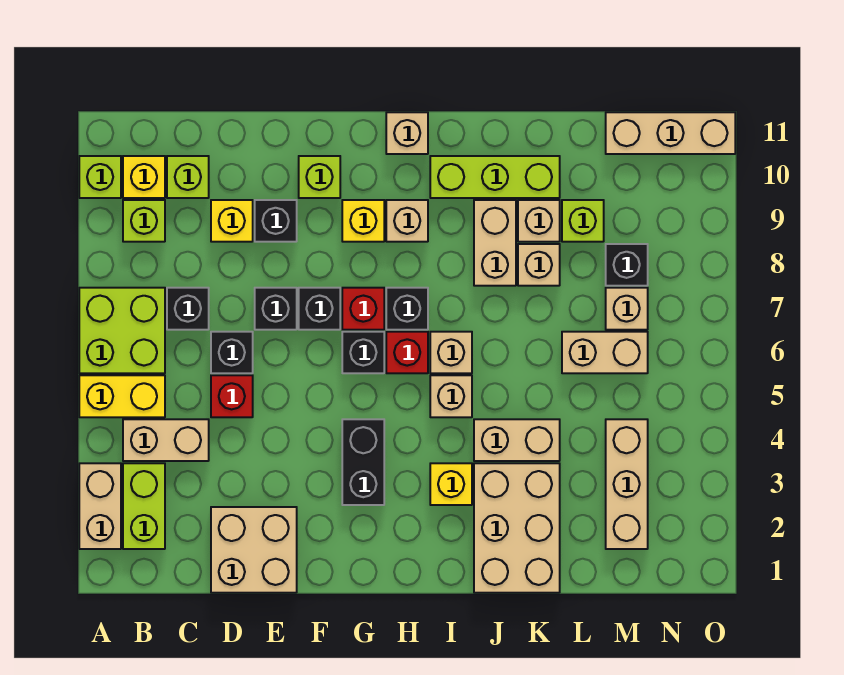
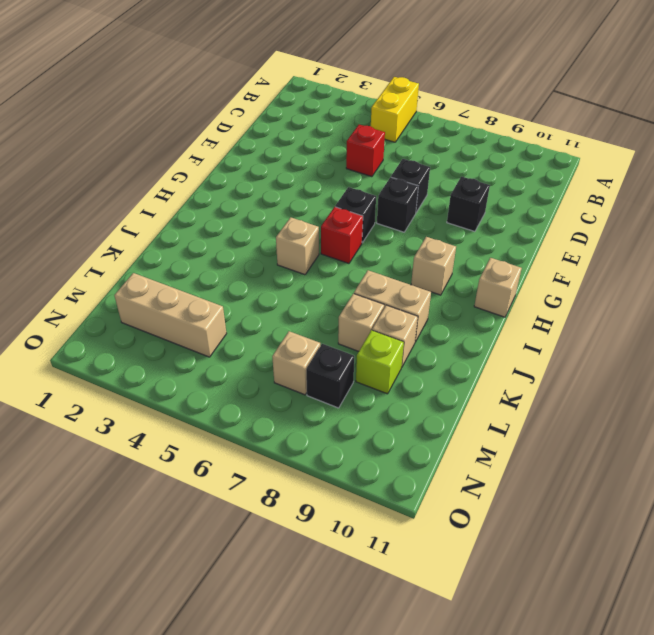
none -> tan 1x2 brick [79,463,121,549]
none -> lime 2x2 brick [79,288,165,373]
none -> lime 1x1 brick [79,156,121,198]
none -> lime 1x2 brick [123,463,165,549]

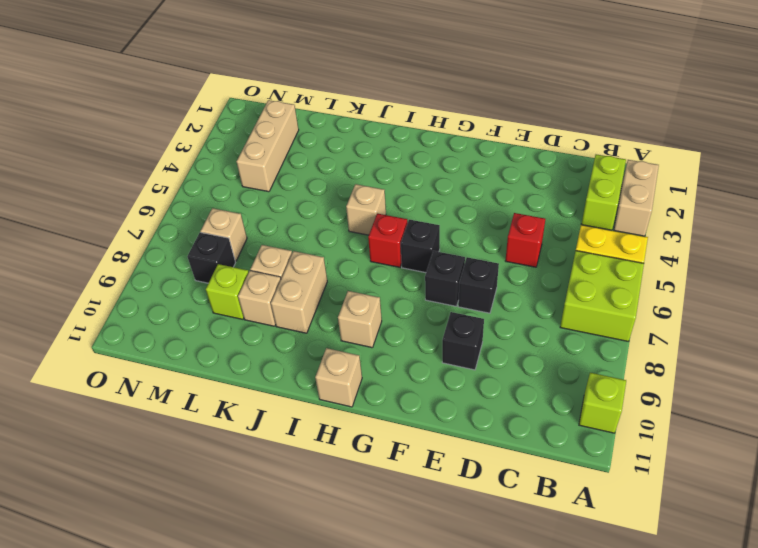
none -> tan 1x2 brick [123,419,209,461]
none -> lime 1x1 brick [123,200,165,242]
none -> yellow 1x1 brick [123,156,165,198]
none -> black 1x1 brick [167,288,209,330]

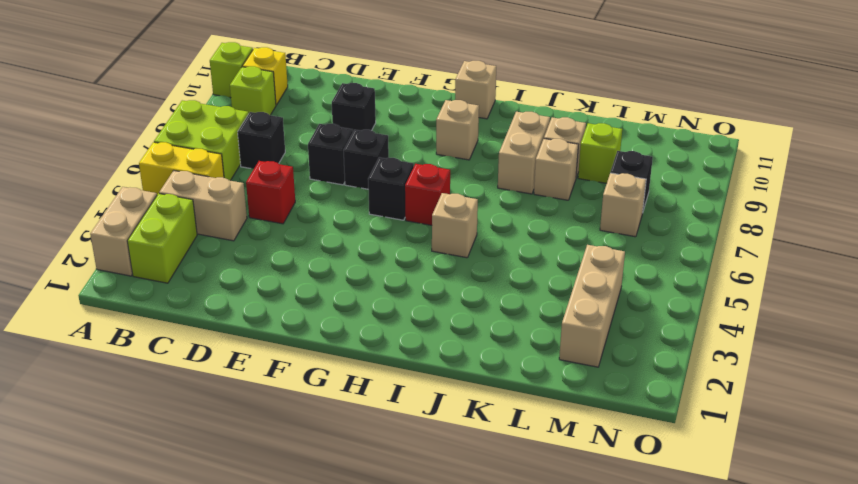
none -> lime 1x1 brick [167,156,209,198]
none -> tan 2x2 brick [211,507,297,593]
none -> black 1x1 brick [211,332,253,373]
none -> yellow 1x1 brick [211,200,253,242]

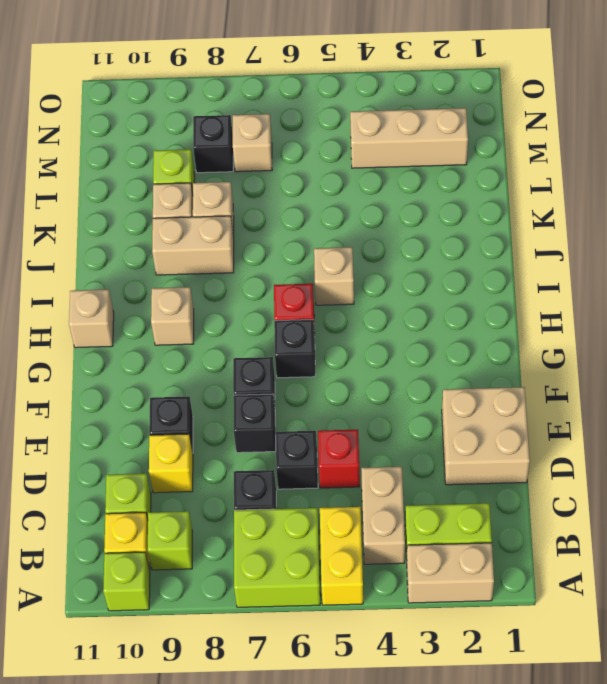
none -> lime 1x1 brick [299,156,340,198]
none -> black 1x2 brick [342,419,384,505]
none -> red 1x1 brick [342,288,384,330]
none -> yellow 1x1 brick [342,200,384,242]

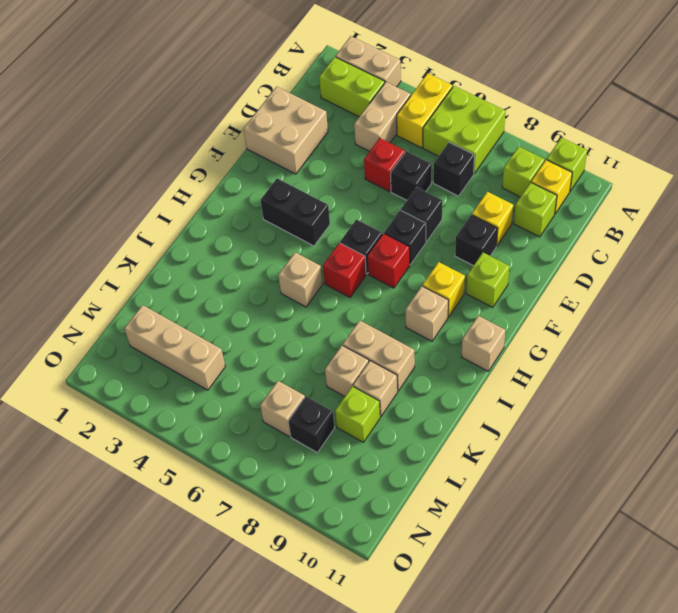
none -> black 1x1 brick [386,288,428,330]
none -> yellow 1x1 brick [430,463,472,505]
none -> tan 1x1 brick [430,332,472,373]
none -> lime 1x3 brick [430,156,560,198]

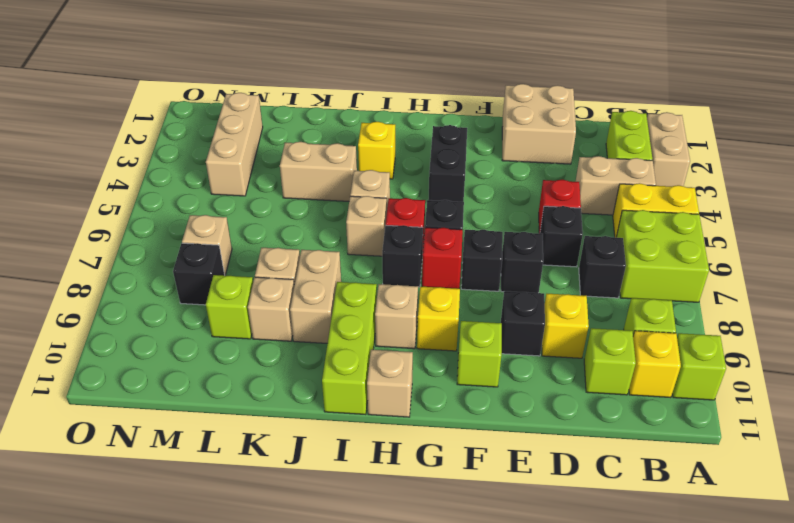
lime 1x3 brick [322,282,377,415] -> lime 1x3 brick turned to [430,156,560,198]
none -> tan 2x3 brick [474,463,560,593]
none -> tan 1x2 brick [562,332,648,373]
none -> tan 1x3 brick [606,112,735,154]

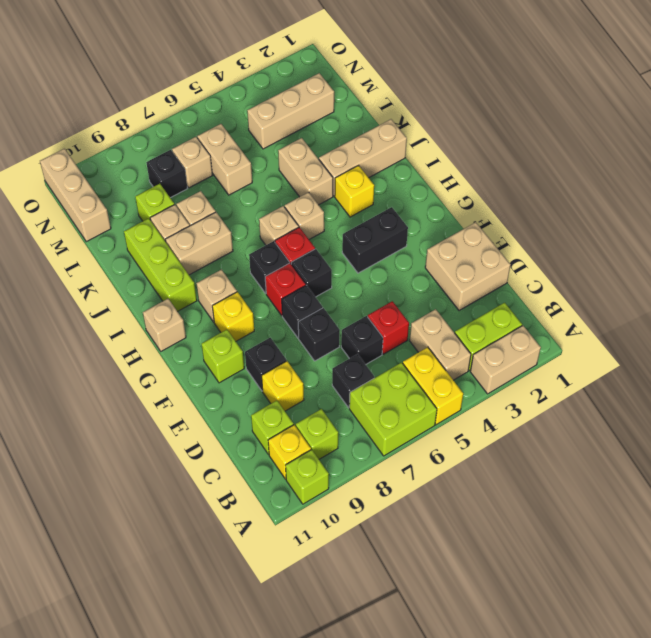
tan 1x3 brick [319,119,407,196] -> tan 2x3 brick [474,463,560,593]

